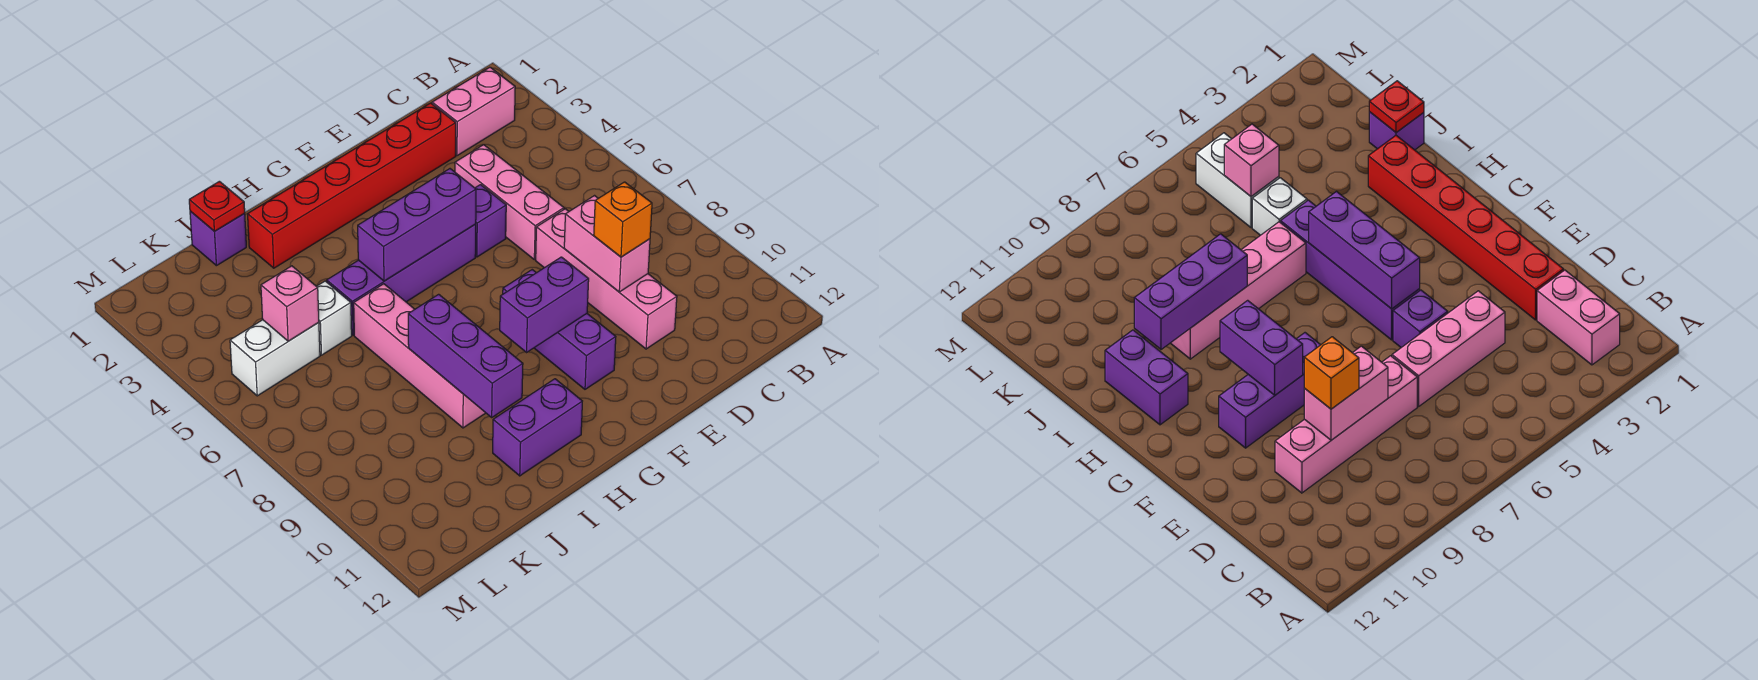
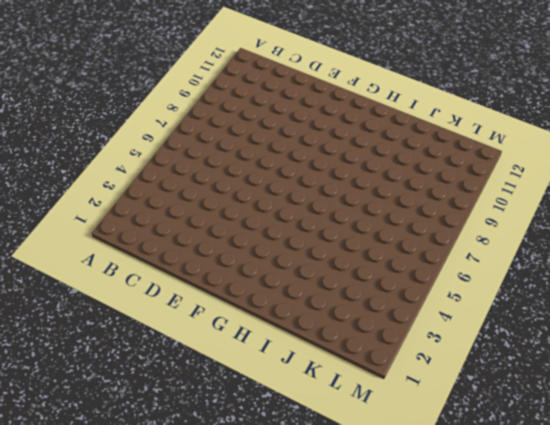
none -> pink 1x2 brick [432,67,515,156]
none -> red 1x6 brick [248,103,456,268]
none -> pink 1x3 brick [455,145,564,260]

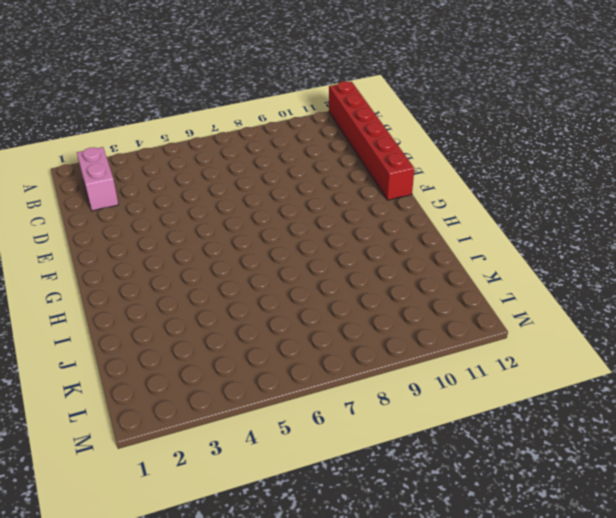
red 1x6 brick [329,81,414,200] -> red 1x6 brick moved to [248,103,456,268]
none -> pink 1x3 brick [455,145,564,260]
none -> pink 1x4 brick [536,209,677,349]
none -> purple 1x1 brick [475,185,506,257]

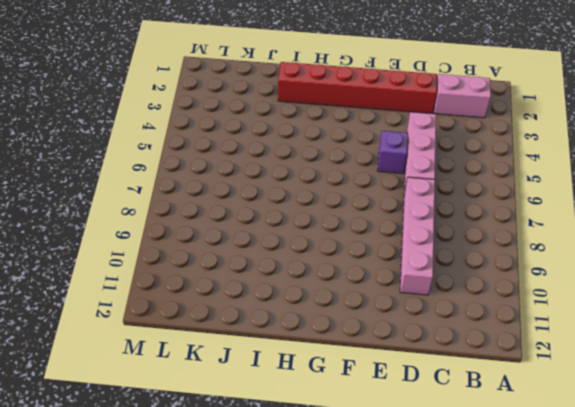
none -> purple 1x4 brick [327,224,476,335]
none -> purple 1x3 brick [503,270,616,389]
none -> purple 1x2 brick [493,379,582,476]

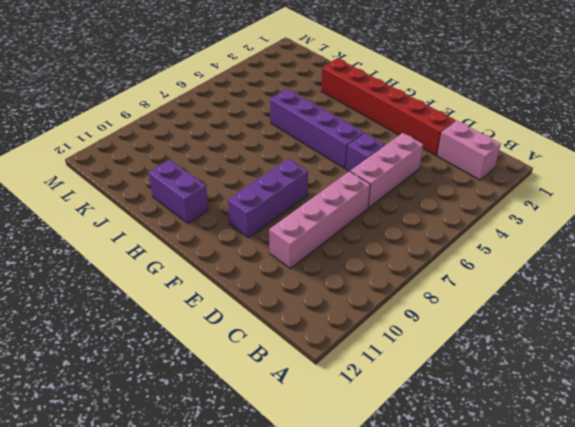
none -> pink 1x4 brick [354,284,485,428]
none -> purple 1x1 brick [190,211,246,266]
none -> white 1x1 brick [317,281,352,355]

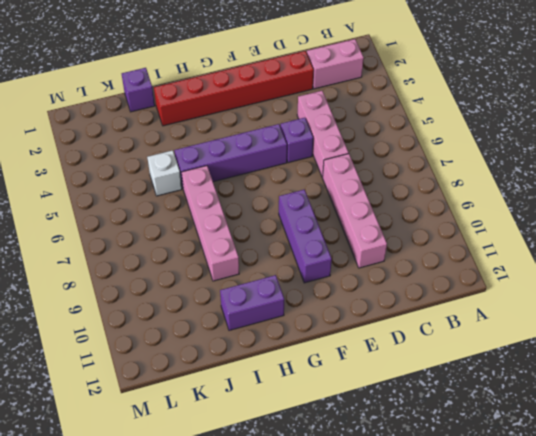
none -> white 1x2 brick [230,320,320,396]
none -> pink 1x2 brick [564,196,650,292]
none -> purple 1x3 brick [358,169,476,281]

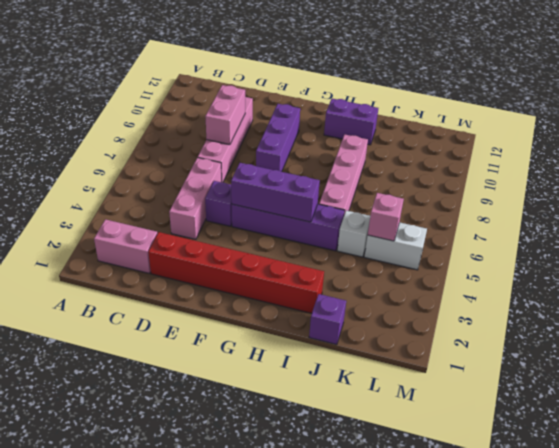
none -> purple 1x2 brick [500,257,589,352]
none -> purple 1x3 brick [408,294,523,417]
none -> red 1x1 plate [189,181,245,231]

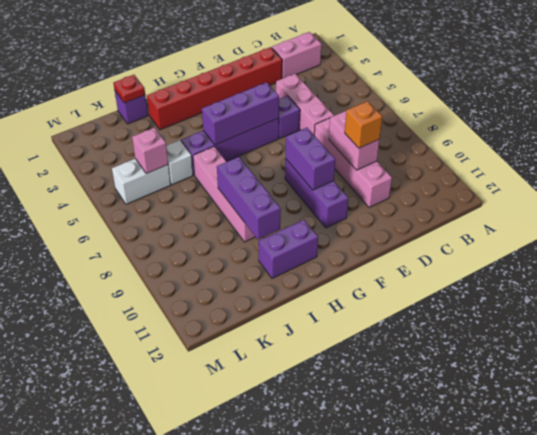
purple 1x2 brick [286,128,335,190] -> purple 1x2 brick turned to [500,257,589,352]

